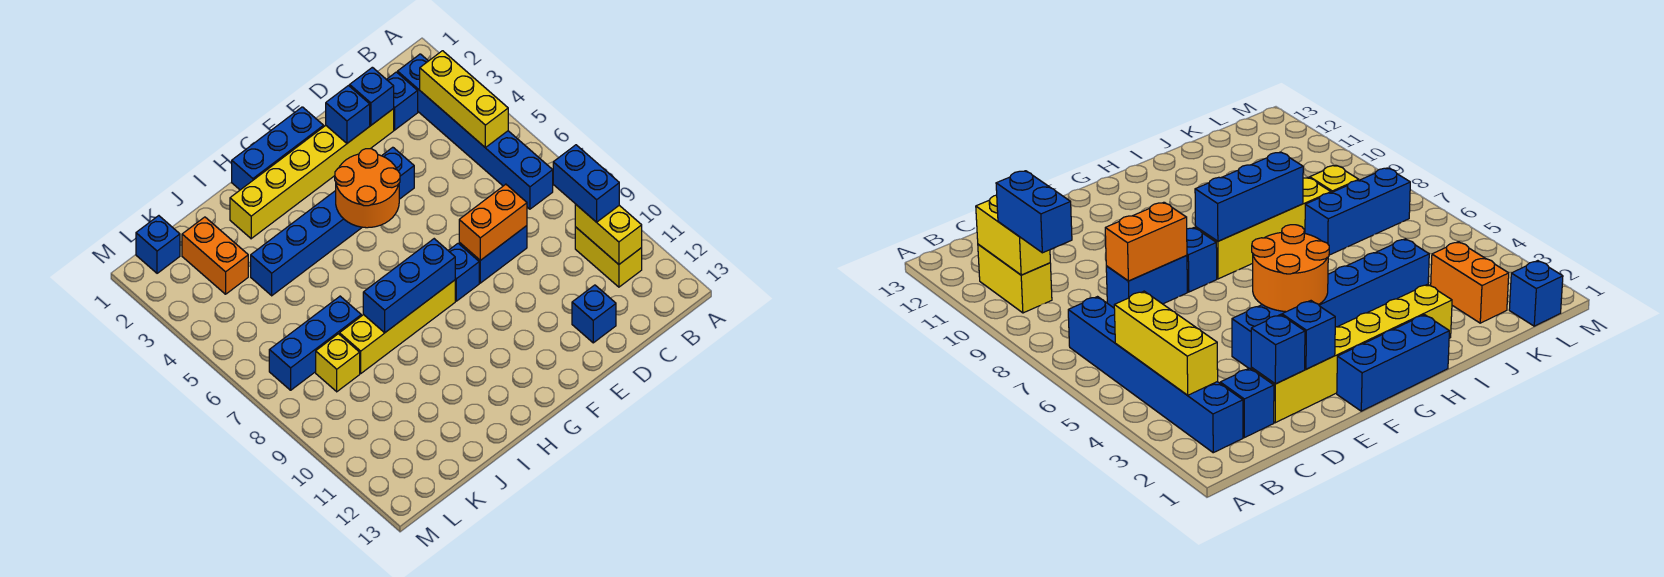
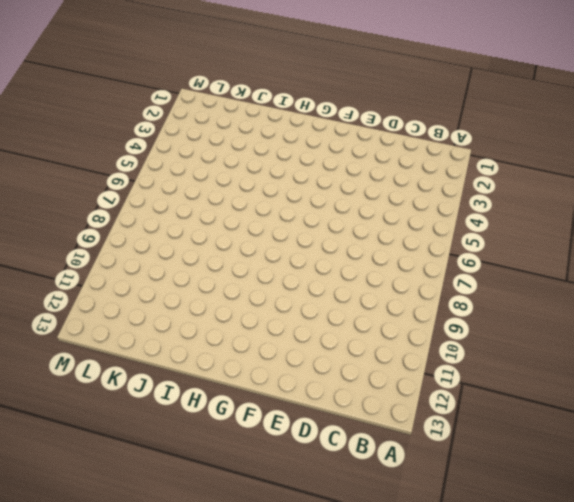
none -> blue 1x6 brick [398,54,553,209]
none -> yellow 1x2 brick [575,227,642,287]
none -> blue 1x1 brick [386,72,418,130]

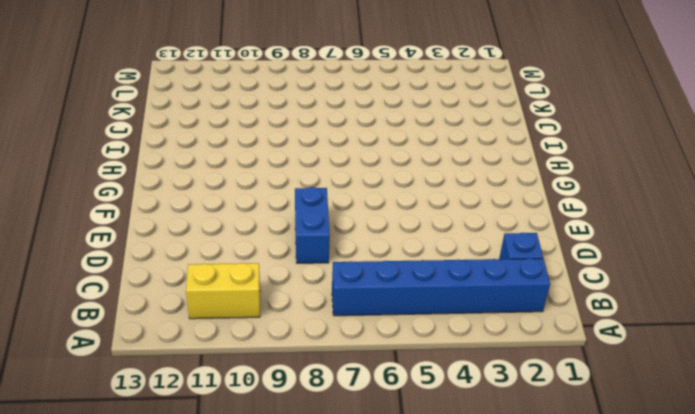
none -> yellow 1x6 brick [230,109,394,239]
none -> blue 1x1 brick [572,285,616,343]
none -> blue 1x6 brick [251,147,414,296]

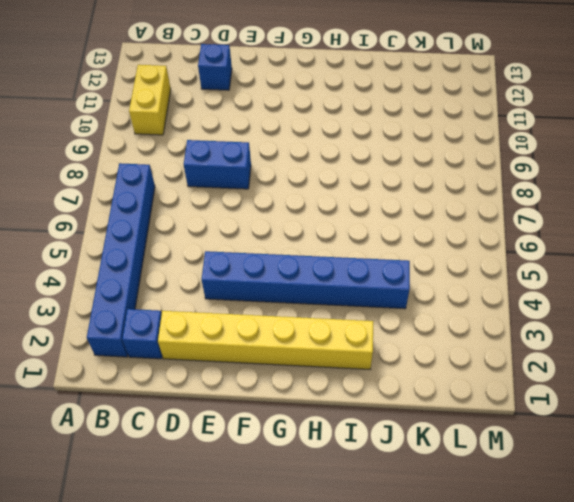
none -> blue 1x3 brick [232,107,324,190]
none -> blue 1x1 brick [448,243,479,301]
none -> yellow 1x4 brick [340,280,455,373]

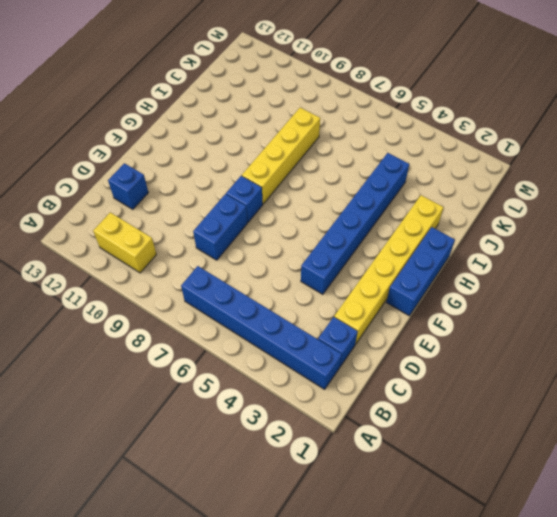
none -> blue 1x3 brick [269,296,361,390]
none -> orange 1x2 brick [182,217,248,294]
none -> yellow 1x1 brick [316,334,360,392]

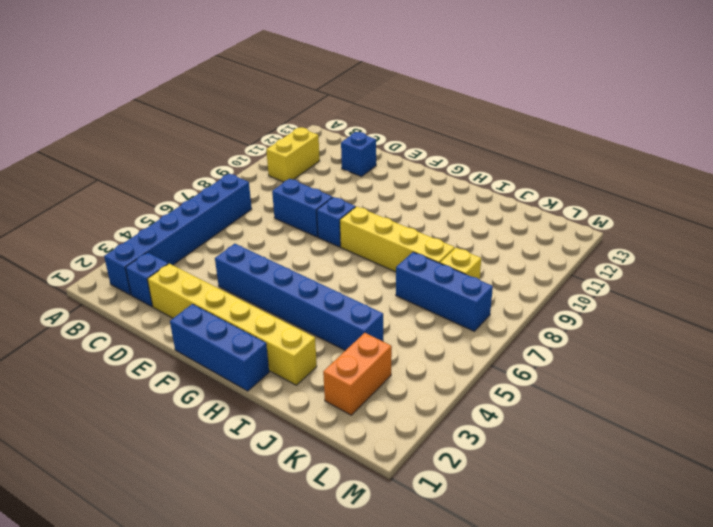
none -> blue 1x1 brick [136,216,180,273]
none -> yellow 1x3 brick [420,51,508,148]
none -> yellow 1x2 brick [575,204,642,264]

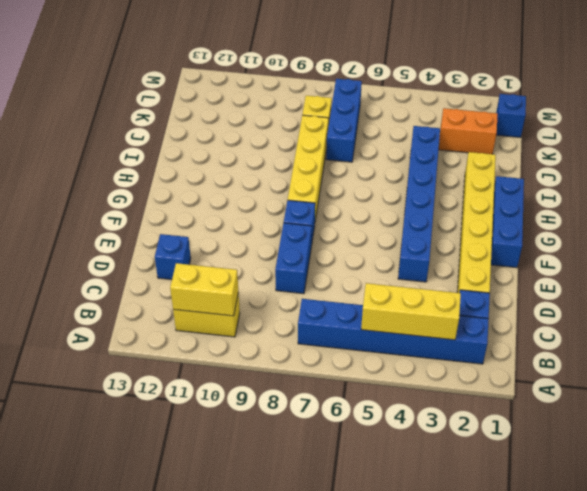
none -> blue 1x1 brick [350,67,394,125]
none -> orange 1x2 brick [459,184,527,260]
none -> blue 1x1 brick [326,86,370,143]

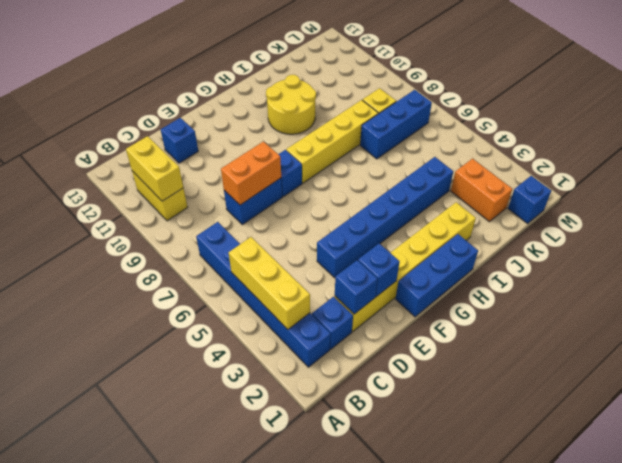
yellow 2x2 round brick [266,75,316,134] -> none
none -> orange 2x2 round brick [335,149,400,228]
none -> blue 1x3 brick [363,239,455,333]
none -> blue 1x2 brick [553,145,619,222]

